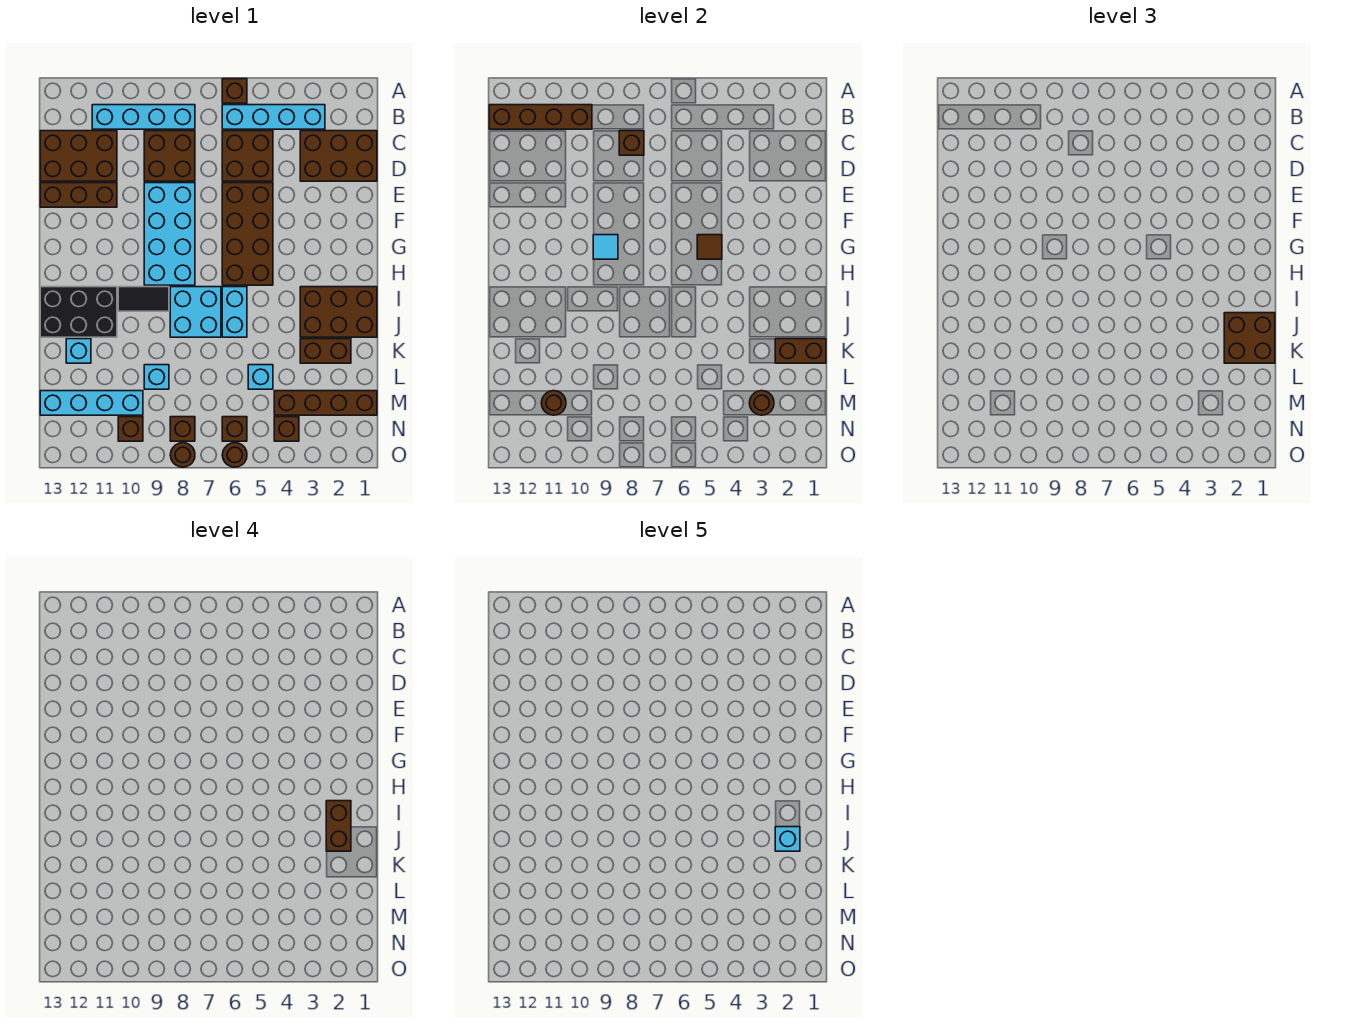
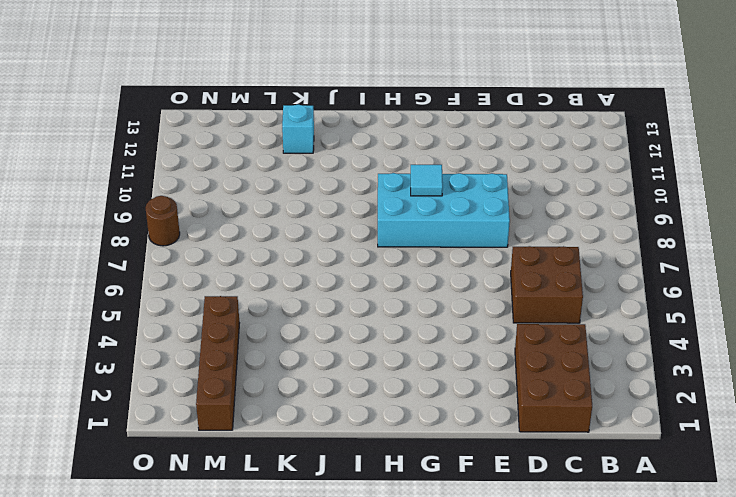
none -> brown 1x1 brick [222,79,247,103]
none -> cyan 1x4 brick [222,105,325,129]
none -> cyan 1x4 brick [92,105,195,129]
none -> brown 2x2 brick [144,131,195,181]

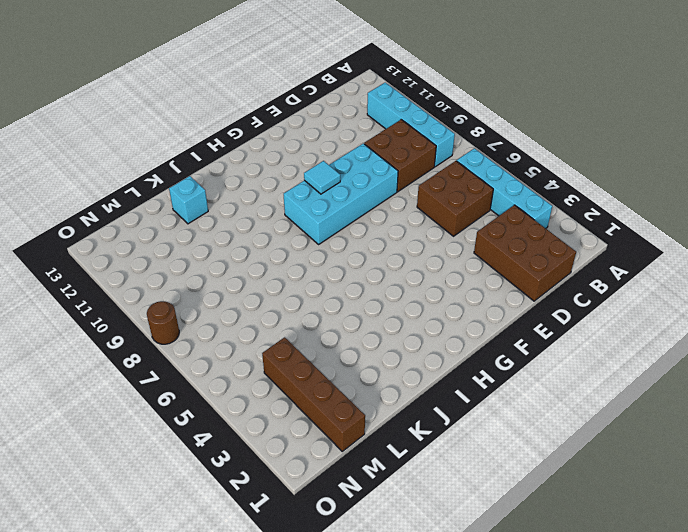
none -> brown 1x1 brick [222,79,247,103]
none -> brown 2x3 brick [40,131,117,181]
none -> brown 2x4 brick [222,183,273,285]
none -> brown 1x3 brick [40,183,117,207]

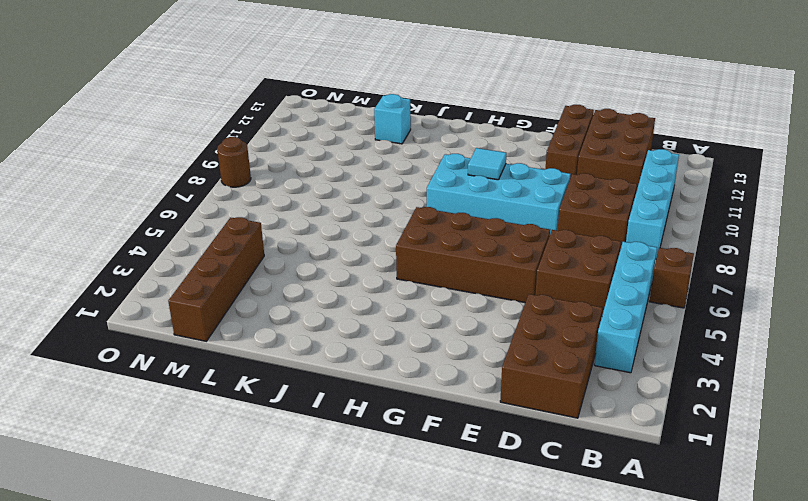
none -> brown 2x3 brick [300,287,377,337]
none -> cyan 1x2 brick [222,287,247,337]
none -> cyan 2x2 brick [170,287,221,337]
none -> black 1x2 tile [118,287,169,311]

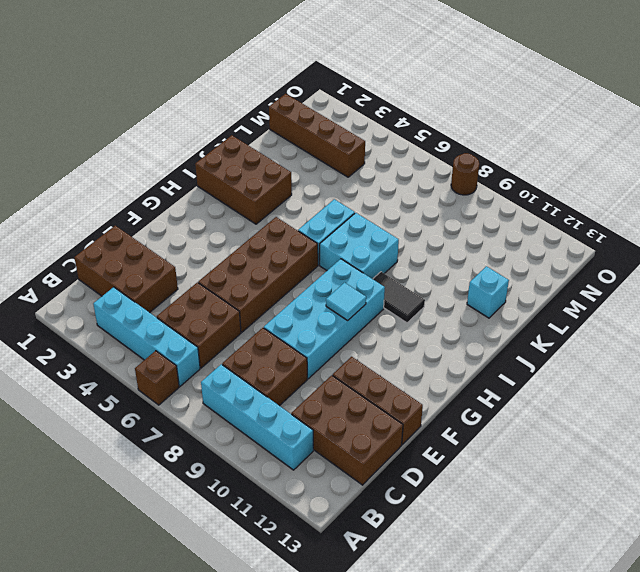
none -> black 2x3 brick [40,287,117,337]
none -> brown 1x2 brick [300,339,351,363]
none -> cyan 1x1 brick [248,365,273,389]
none -> cyan 1x1 brick [144,365,169,389]

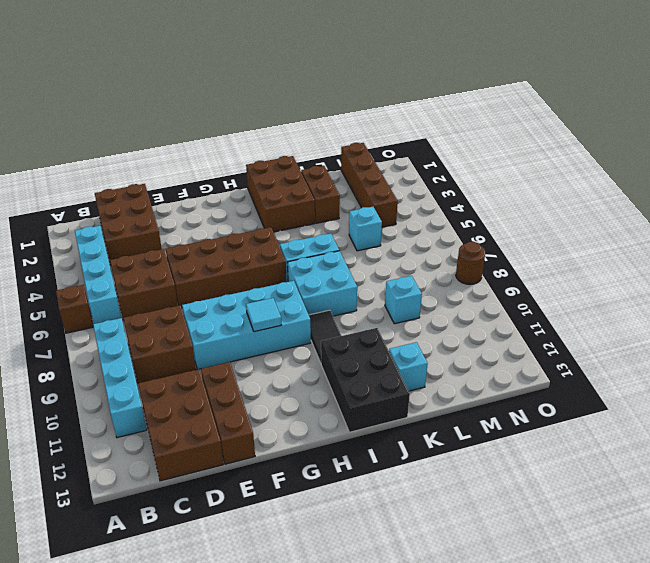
none -> cyan 1x4 brick [40,391,143,415]
none -> brown 1x1 brick [274,417,299,441]
none -> brown 1x1 brick [222,417,247,441]
none -> brown 1x1 brick [170,417,195,441]

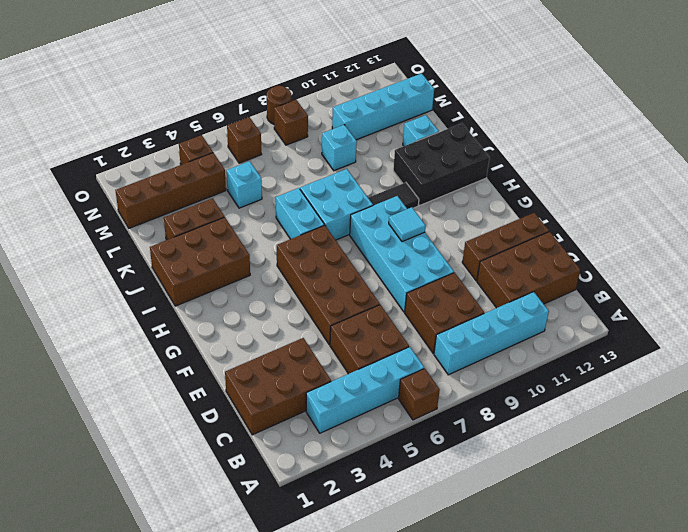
none -> brown 1x1 brick [118,417,143,441]
none -> brown 1x1 round brick [222,443,247,467]
none -> brown 1x4 brick [489,105,592,129]
none -> brown 1x1 brick [619,131,644,155]

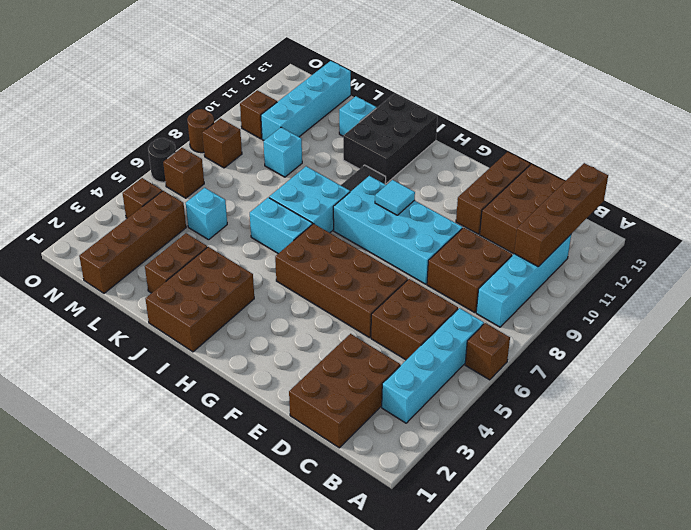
black 1x1 round brick [148,138,176,182] -> brown 1x1 round brick [222,443,247,467]
none -> brown 1x1 brick [619,131,644,155]
none -> brown 1x1 tile [697,235,722,259]
none -> brown 1x2 brick [775,339,826,363]
none -> brown 1x1 round brick [749,391,774,415]

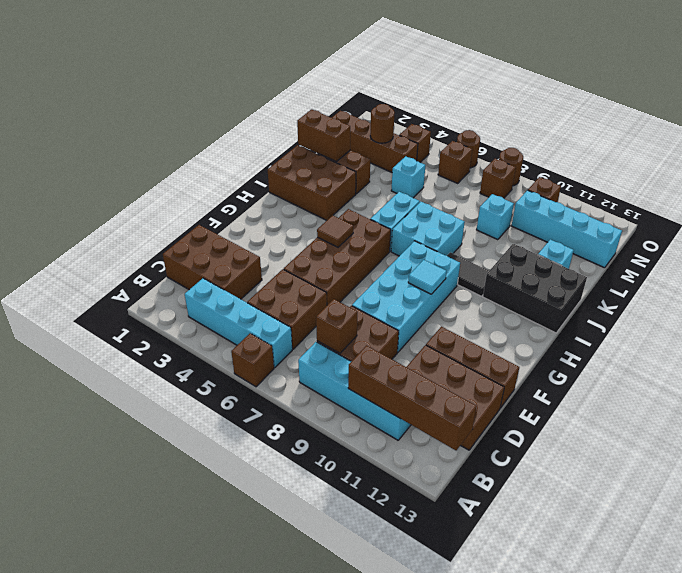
none -> brown 1x1 round brick [541,391,566,415]
none -> brown 2x2 brick [1224,313,1275,363]
none -> brown 1x2 brick [326,801,351,851]
none -> cyan 1x1 brick [775,827,800,851]

